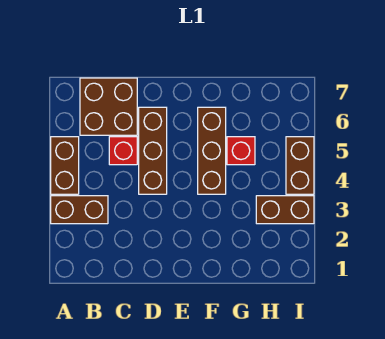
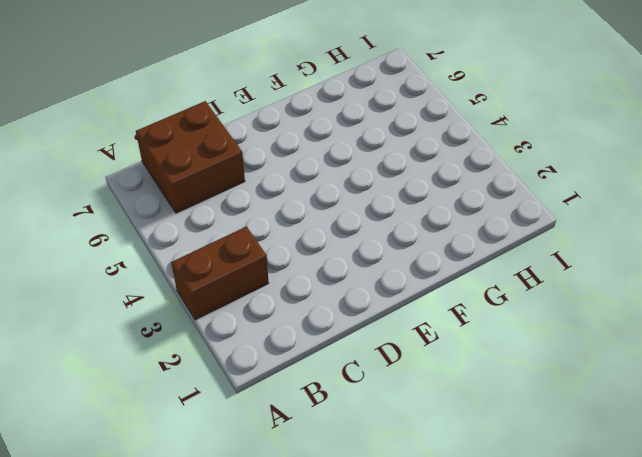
none -> brown 1x2 brick [51,137,79,194]
none -> red 1x1 brick [109,137,137,165]

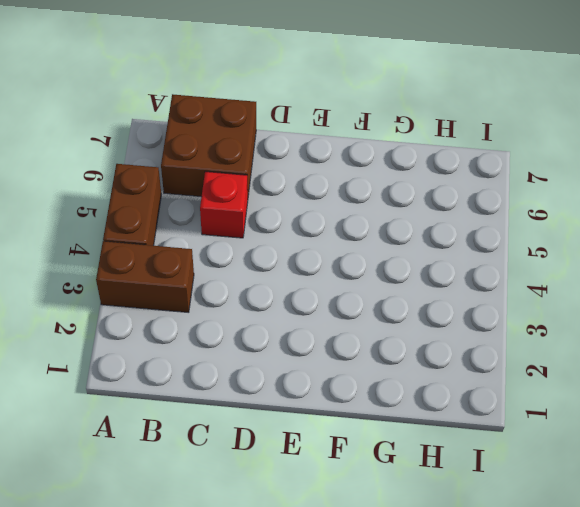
none -> brown 1x3 brick [139,107,167,194]
none -> brown 1x3 brick [198,107,226,194]

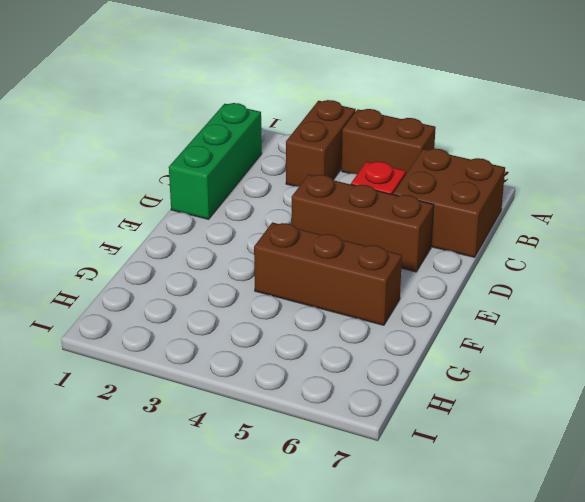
green 1x3 brick [169,103,262,219] -> none
none -> red 1x1 brick [227,137,255,165]
none -> brown 1x2 brick [256,196,314,224]

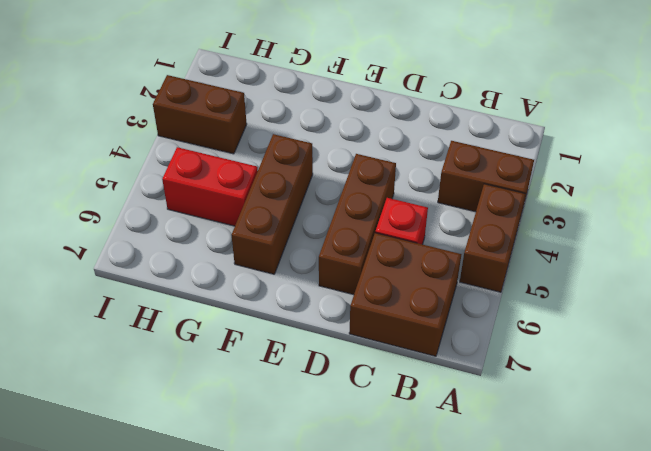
red 1x2 brick [162,147,258,226] -> red 1x1 brick [227,137,255,165]
none -> brown 1x2 brick [286,137,314,194]

